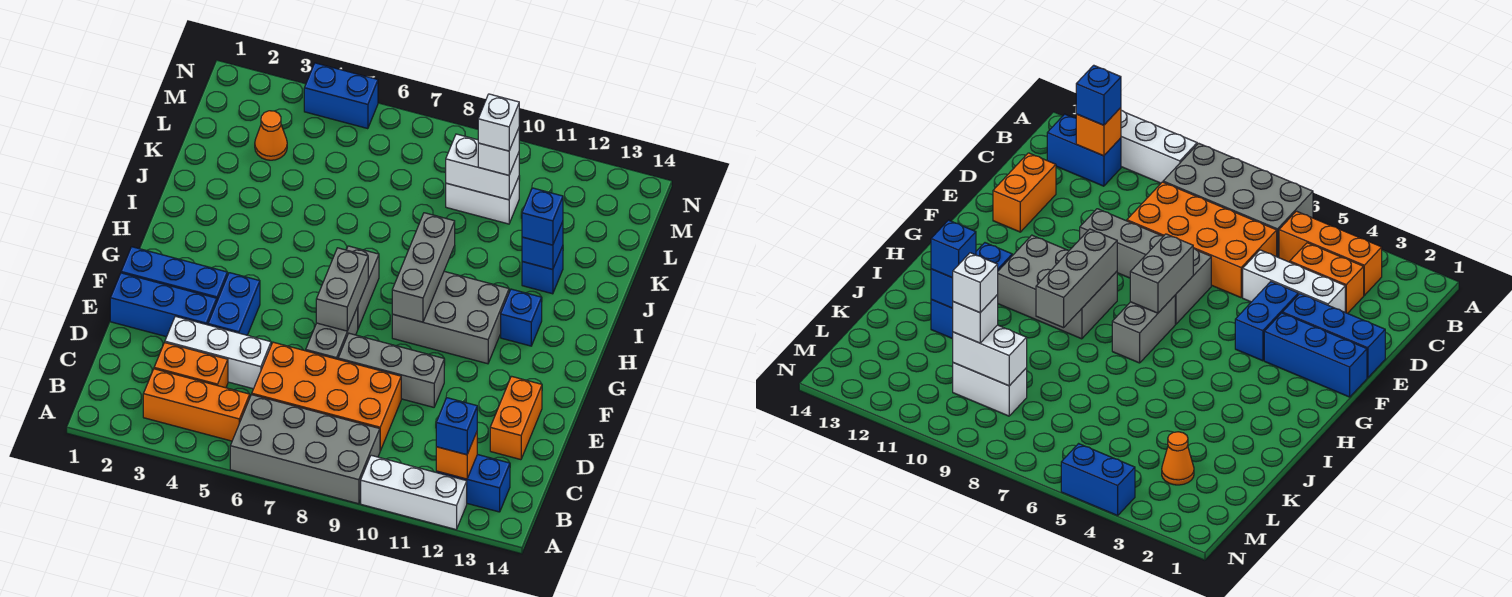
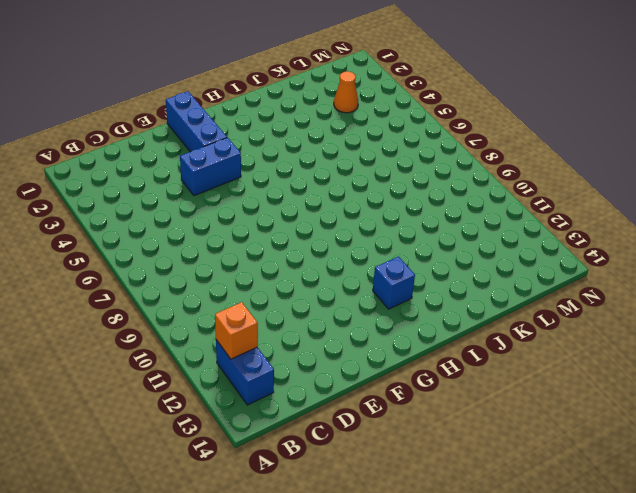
none -> grey 2x4 brick [230,395,380,504]
none -> white 1x3 brick [361,455,467,529]
none -> orange 1x3 brick [143,369,250,441]

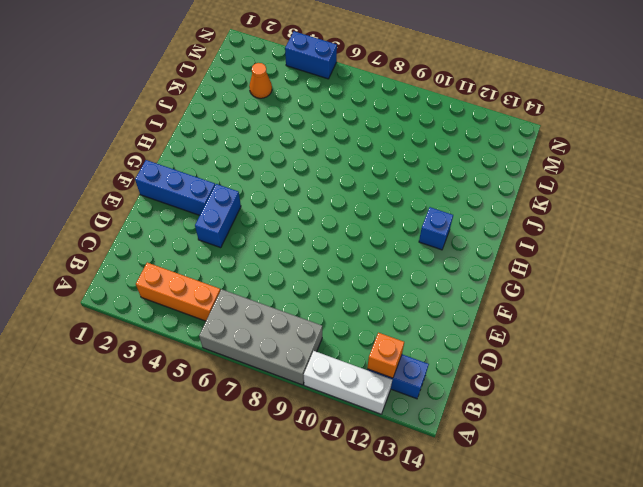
none -> orange 1x2 brick [154,343,228,388]
none -> orange 2x4 brick [252,342,401,451]
none -> white 1x3 brick [165,316,271,389]

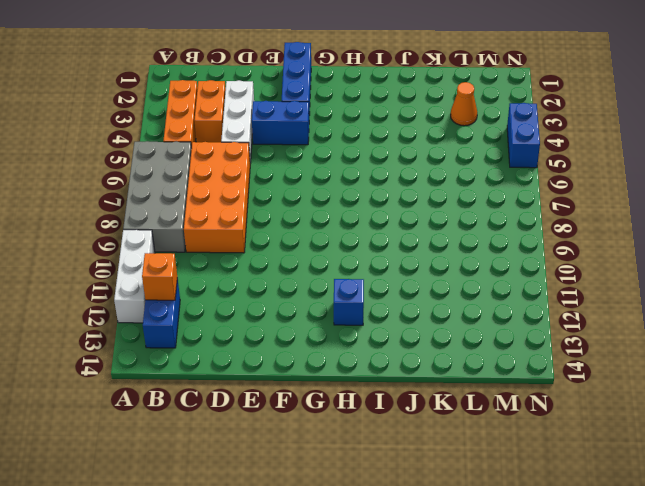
none -> orange 1x2 brick [490,376,542,460]
none -> blue 1x3 brick [110,273,217,337]
none -> grey 1x2 brick [306,307,358,359]

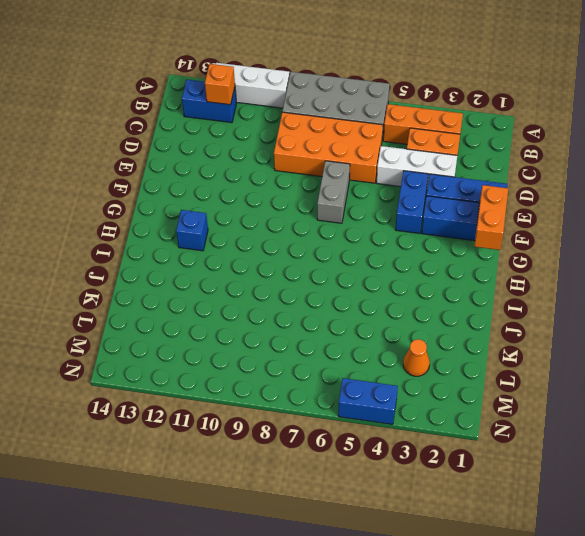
orange 1x2 brick [474,185,508,250] -> orange 1x2 brick moved to [490,376,542,460]
none -> grey 1x3 brick [338,333,444,407]
none -> grey 1x2 brick [346,246,379,328]
none -> grey 2x3 brick [392,271,509,364]

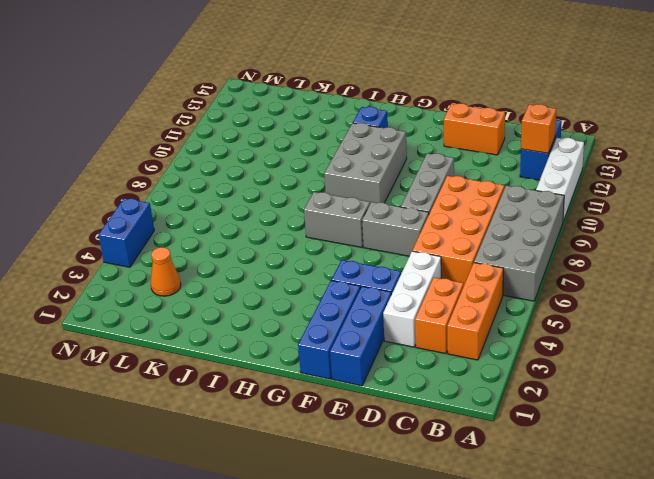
none -> blue 1x1 brick [522,246,563,294]
none -> white 1x2 brick [446,177,519,224]
none -> grey 1x2 brick [316,248,368,331]

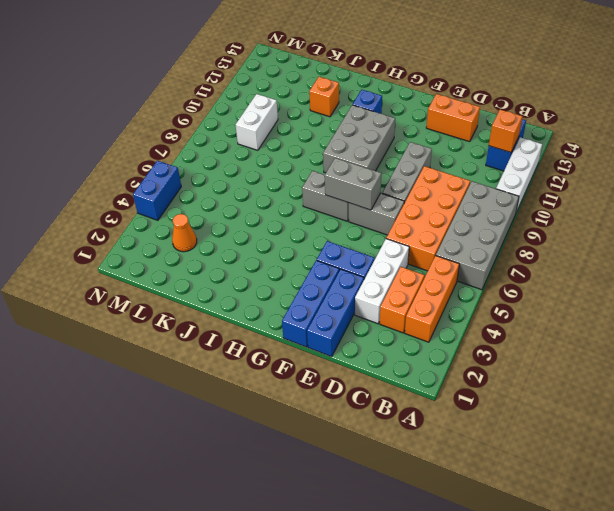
orange 1x1 brick [309,77,339,117] -> blue 1x1 brick [522,246,563,294]
none -> grey 1x3 brick [392,213,455,322]
none -> blue 1x1 brick [522,222,563,269]
none -> white 1x2 brick [446,134,519,200]

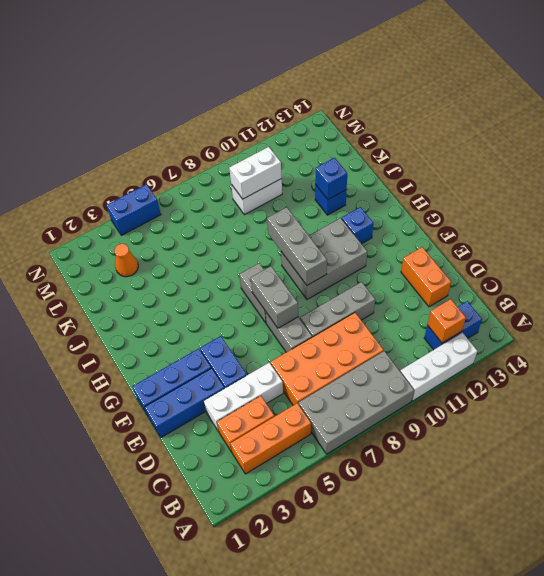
none -> blue 1x1 brick [436,398,477,455]
none -> blue 1x1 brick [522,188,563,245]
none -> white 1x1 brick [478,128,519,175]

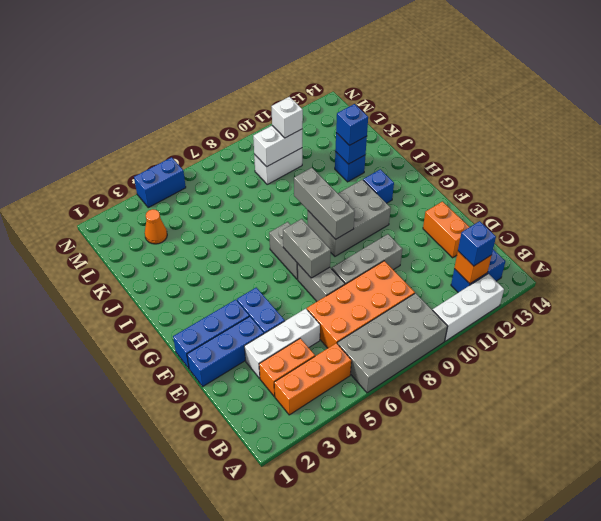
none -> white 1x1 brick [478,94,519,151]

